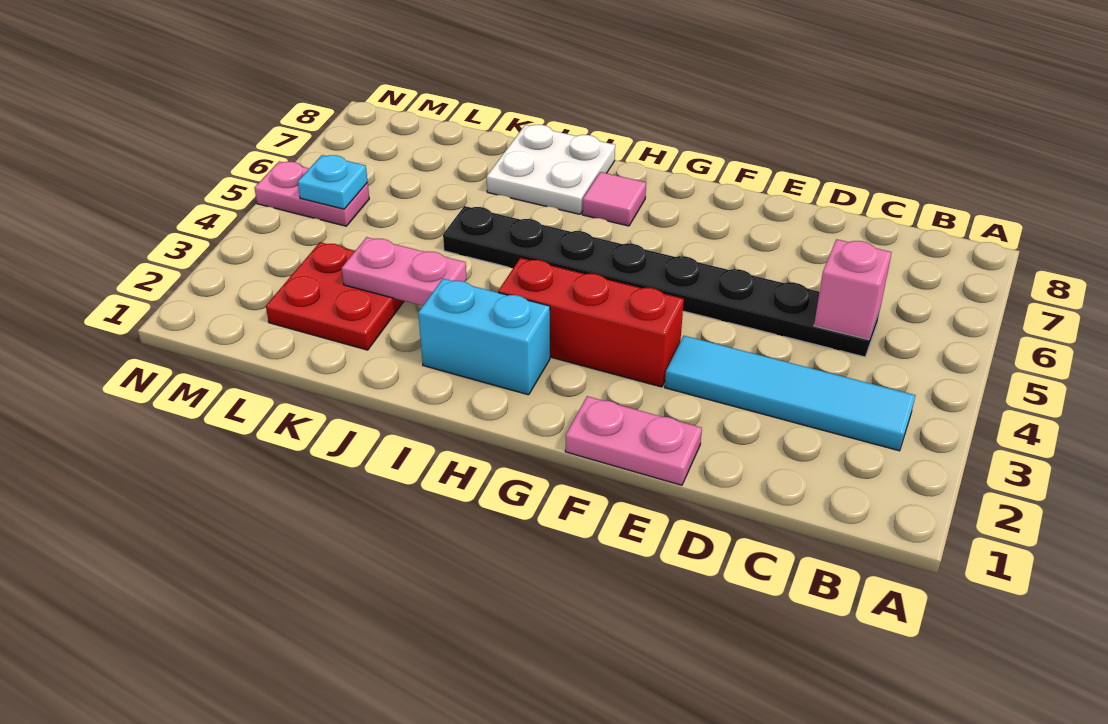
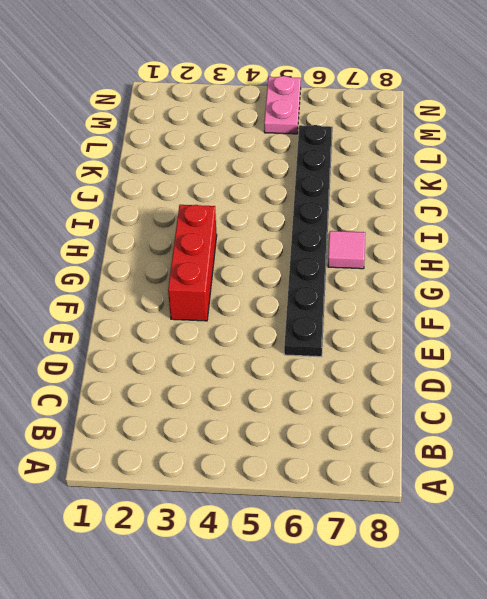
black 1x8 plate [284,125,333,357] -> black 1x8 plate moved to [443,206,880,357]
none -> cyan 1x4 tile [665,336,916,451]
none -> pink 1x2 plate [565,396,702,485]
none -> cyan 1x2 brick [418,279,550,395]

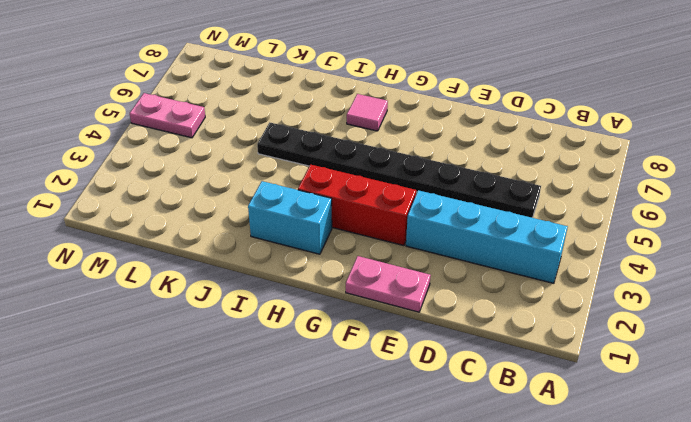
cyan 1x4 brick [406,190,568,283] -> cyan 1x4 tile [665,336,916,451]
none -> white 2x2 plate [487,125,615,214]
none -> red 2x2 plate [266,242,404,350]
none -> pink 1x1 brick [814,239,892,340]

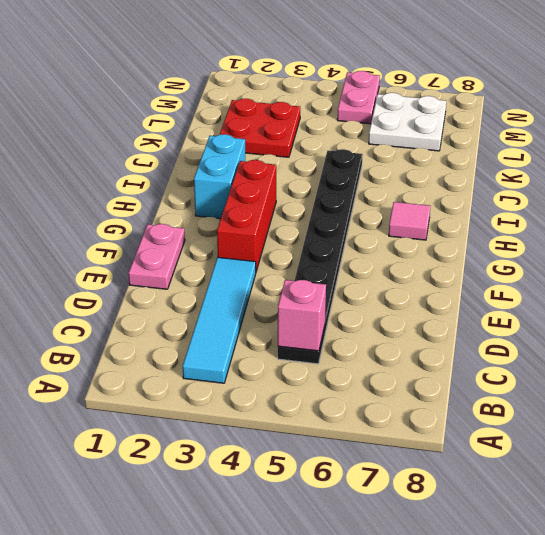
white 2x2 plate [369,93,446,151] -> white 2x2 plate moved to [487,125,615,214]
none -> pink 1x2 plate [342,237,467,306]
none -> cyan 1x1 plate [298,155,368,209]

